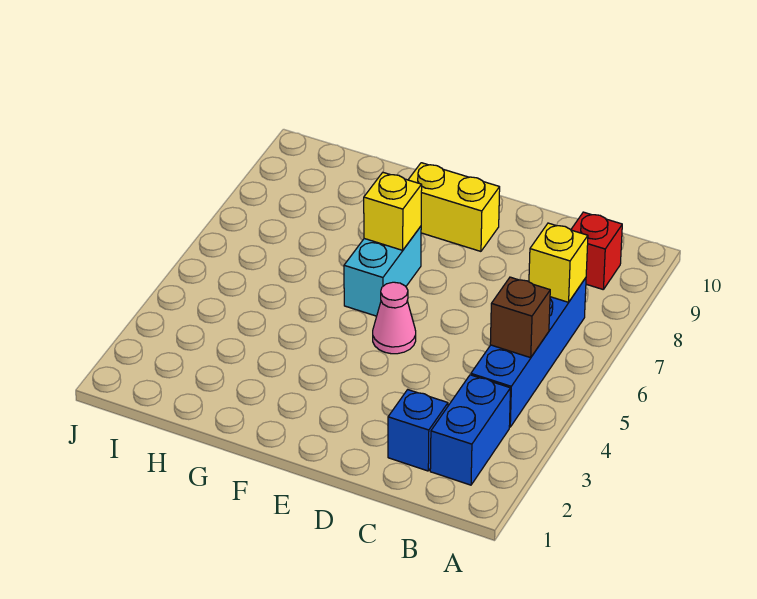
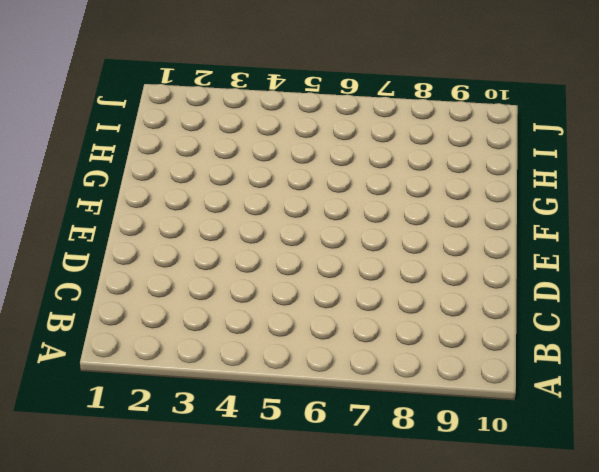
none -> blue 1x2 brick [430,375,511,485]
none -> blue 1x4 brick [471,278,586,427]

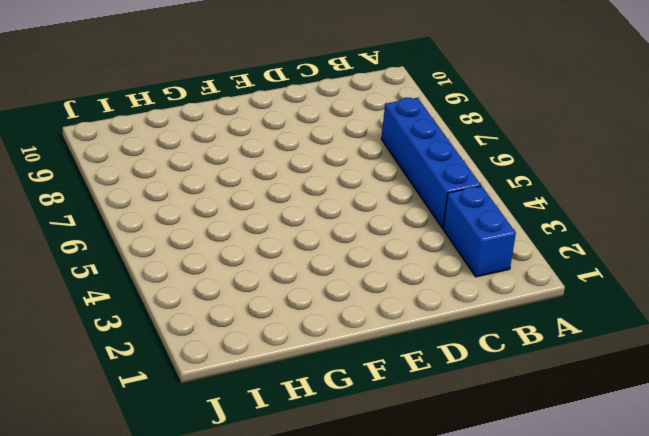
none -> red 1x1 brick [571,212,622,289]
none -> blue 1x1 brick [388,390,448,471]

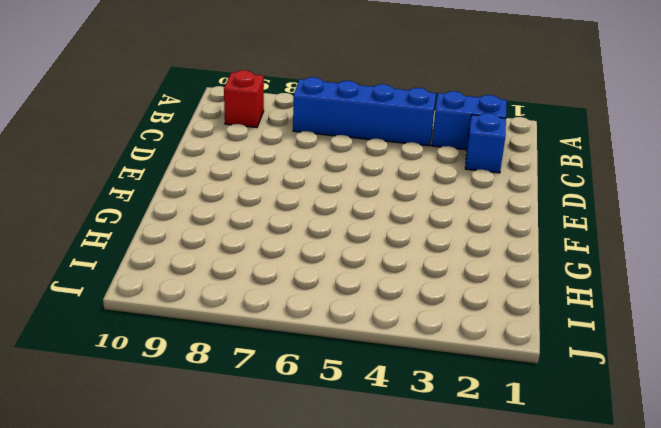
none -> pink 1x1 cone [373,282,416,354]
none -> yellow 1x2 brick [408,163,500,251]

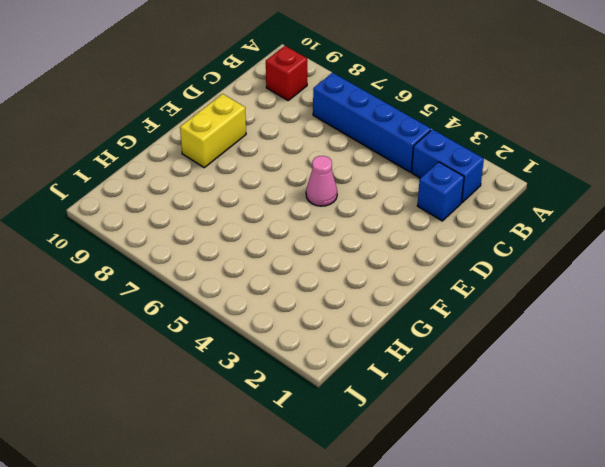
none -> cyan 1x2 brick [344,226,421,316]
none -> brown 1x1 brick [490,277,550,358]

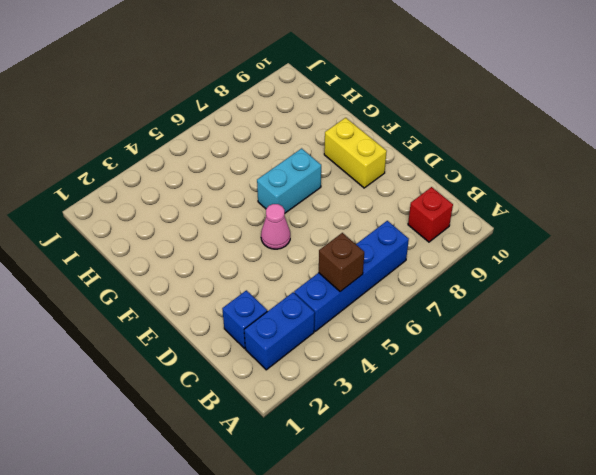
none -> yellow 1x1 brick [529,223,588,302]
none -> yellow 1x1 brick [364,173,422,250]

